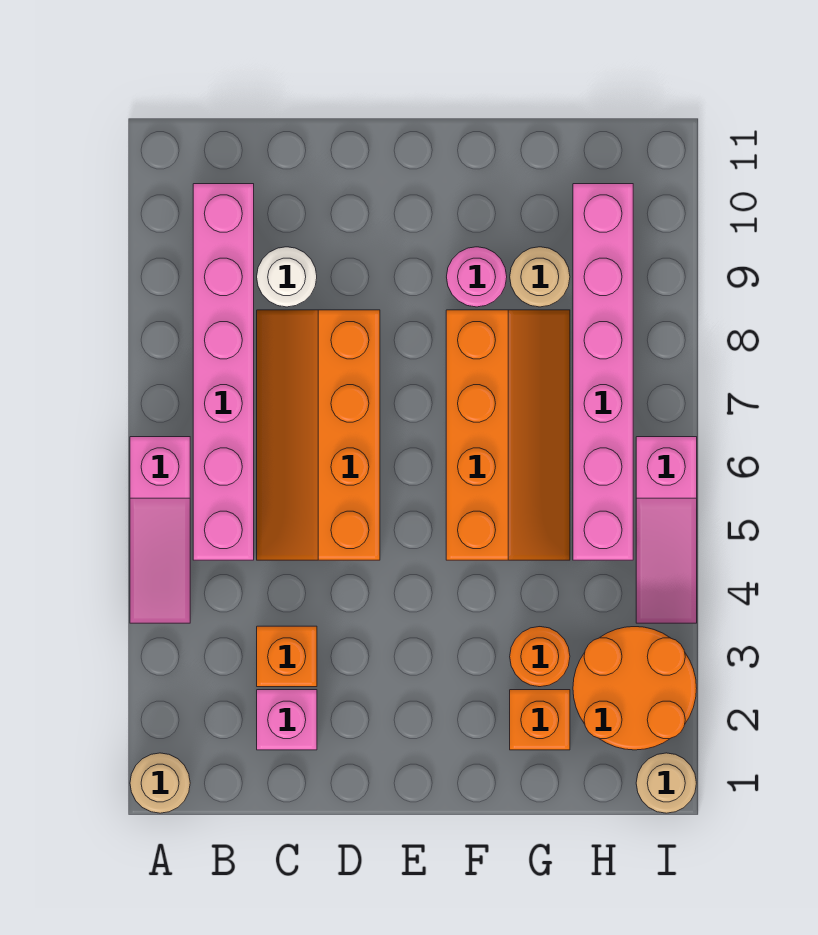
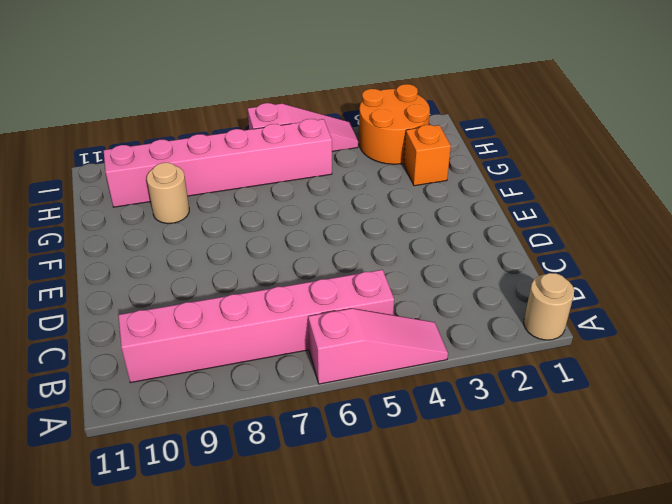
none -> pink 1x1 brick [257,690,317,750]
none -> orange 1x1 brick [257,626,317,687]
none -> orange 2x4 slope [257,310,380,560]

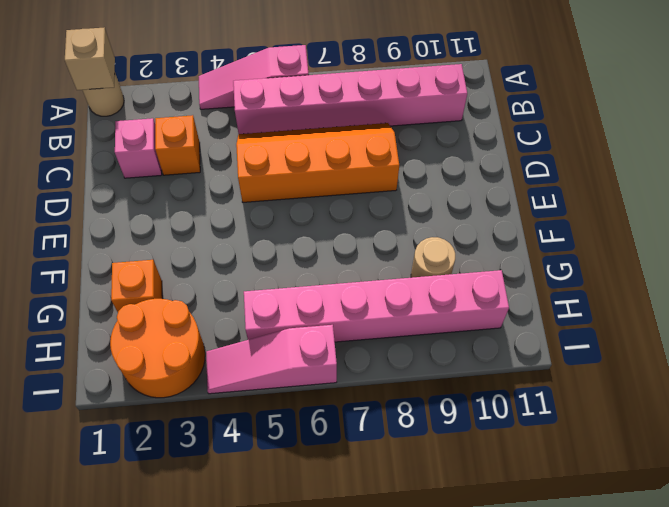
tan 1x1 brick [65,28,115,90] -> none
none -> white 1x1 round brick [257,247,317,307]
none -> orange 2x4 slope [446,310,570,560]
none -> pink 1x1 round brick [447,247,507,307]

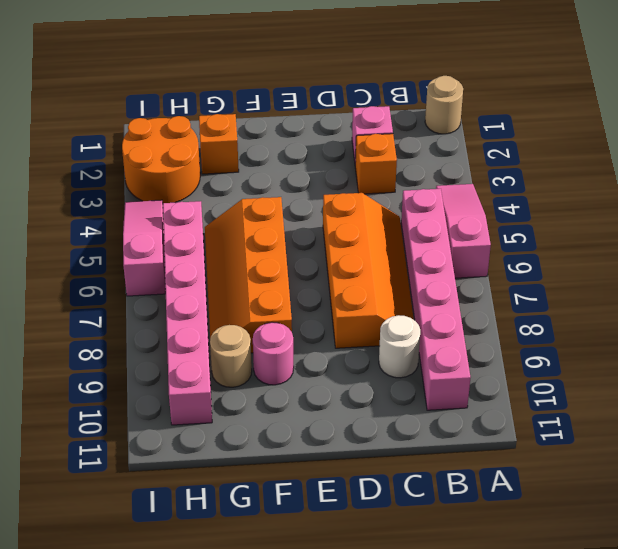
none -> orange 1x1 round brick [510,627,570,687]
none -> tan 1x1 round brick [636,753,696,813]

